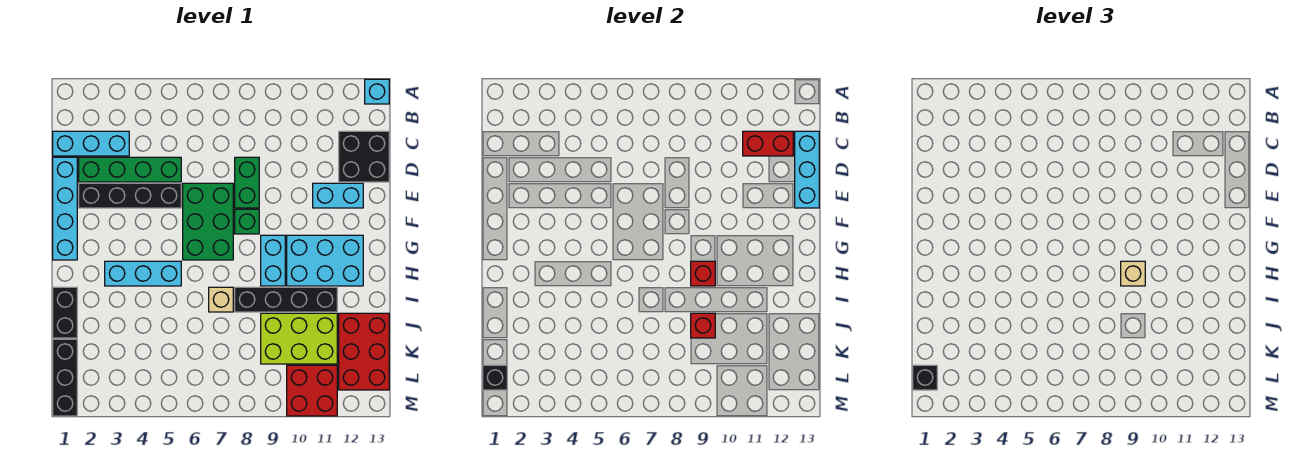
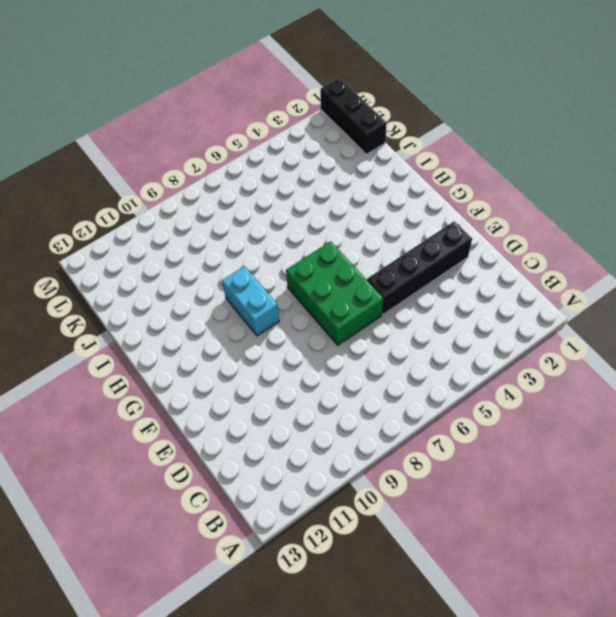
none -> cyan 1x1 brick [365,79,389,104]
none -> cyan 1x3 brick [53,131,129,156]
none -> black 2x2 brick [339,131,389,182]

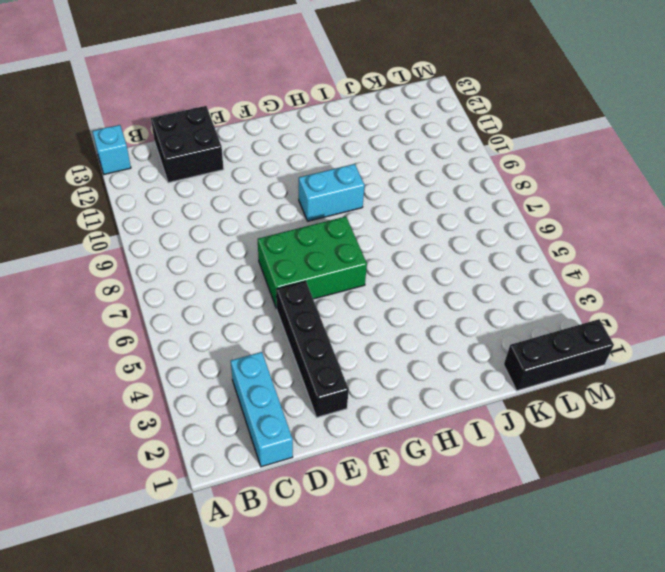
none -> cyan 1x4 brick [53,157,77,260]
none -> green 1x4 brick [79,157,181,182]
none -> green 1x2 brick [235,157,259,208]

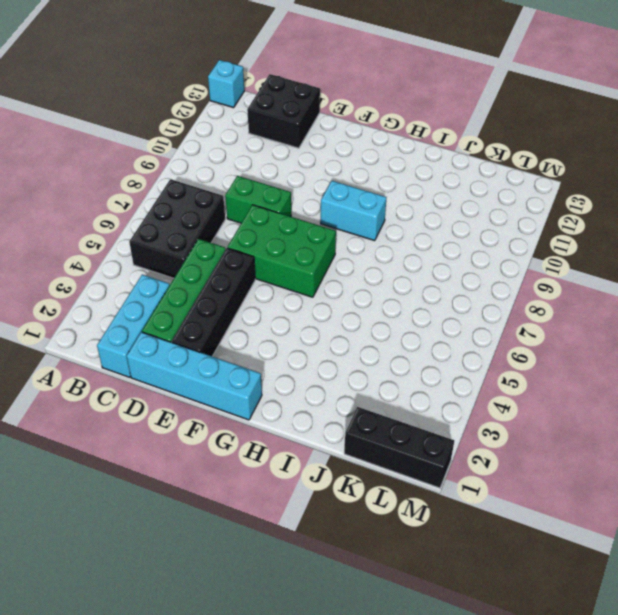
black 2x3 brick [129,179,225,278] -> none
none -> cyan 1x2 brick [313,183,363,208]
none -> green 1x1 brick [235,209,259,234]
none -> cyan 2x3 brick [287,235,363,286]

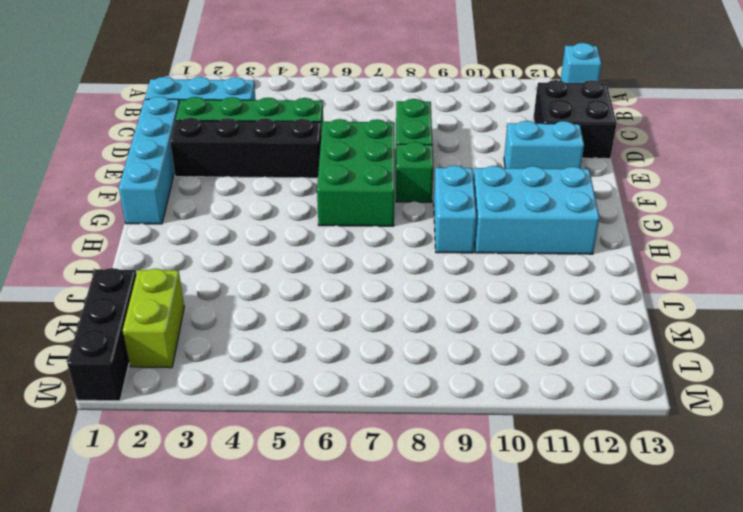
lime 1x2 brick [123,269,184,368] -> none
none -> cyan 1x3 brick [105,261,181,286]
none -> black 1x2 brick [53,287,77,338]
none -> tan 1x1 brick [209,287,233,312]

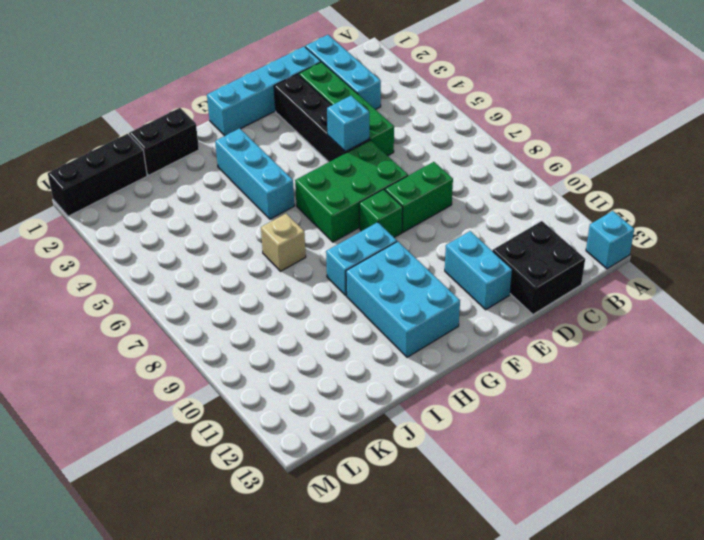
cyan 1x1 brick [327,96,369,152] -> none
none -> black 1x4 brick [235,287,337,312]
none -> lime 2x3 brick [261,313,337,364]
none -> red 2x3 brick [339,313,389,390]

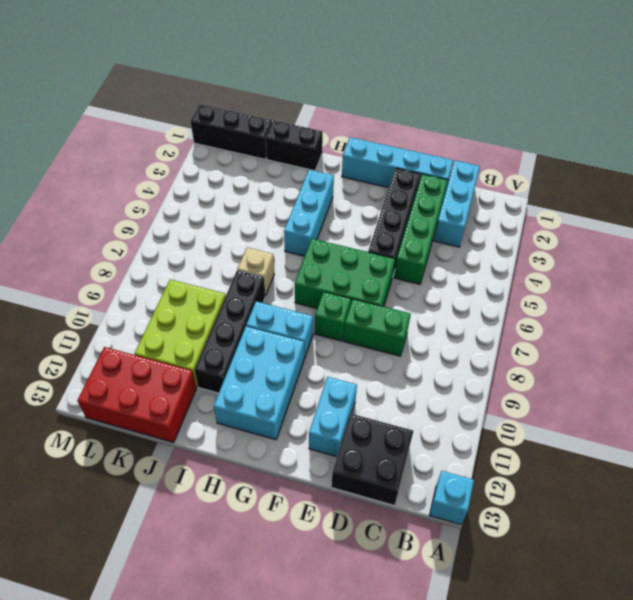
none -> red 2x2 brick [287,365,337,416]
none -> red 1x2 brick [743,131,793,156]
none -> cyan 1x3 brick [795,131,819,208]

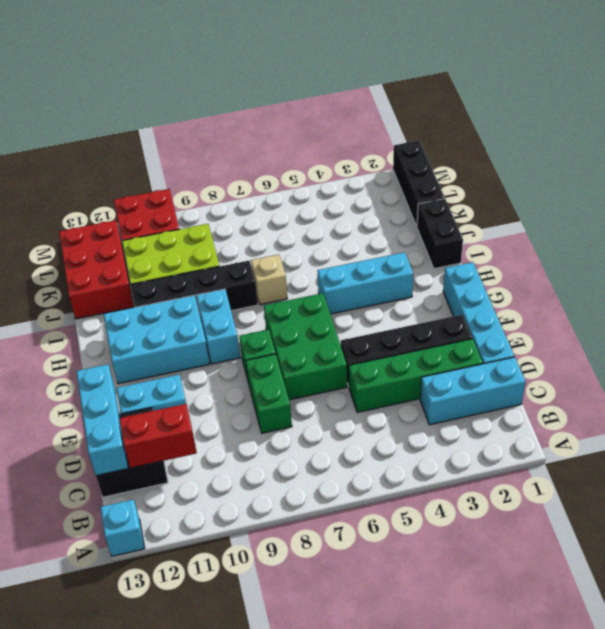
none -> red 1x1 brick [691,261,715,286]
none -> red 1x1 brick [691,313,715,338]
none -> black 1x1 brick [483,365,507,390]

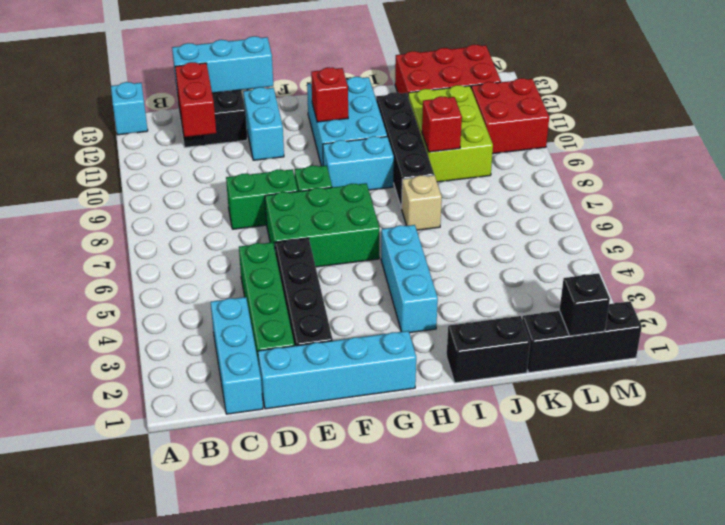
red 1x1 brick [311,67,348,122] -> red 1x1 brick moved to [691,261,715,286]
none -> tan 1x1 brick [1121,261,1145,286]
none -> black 1x1 brick [913,365,937,390]

